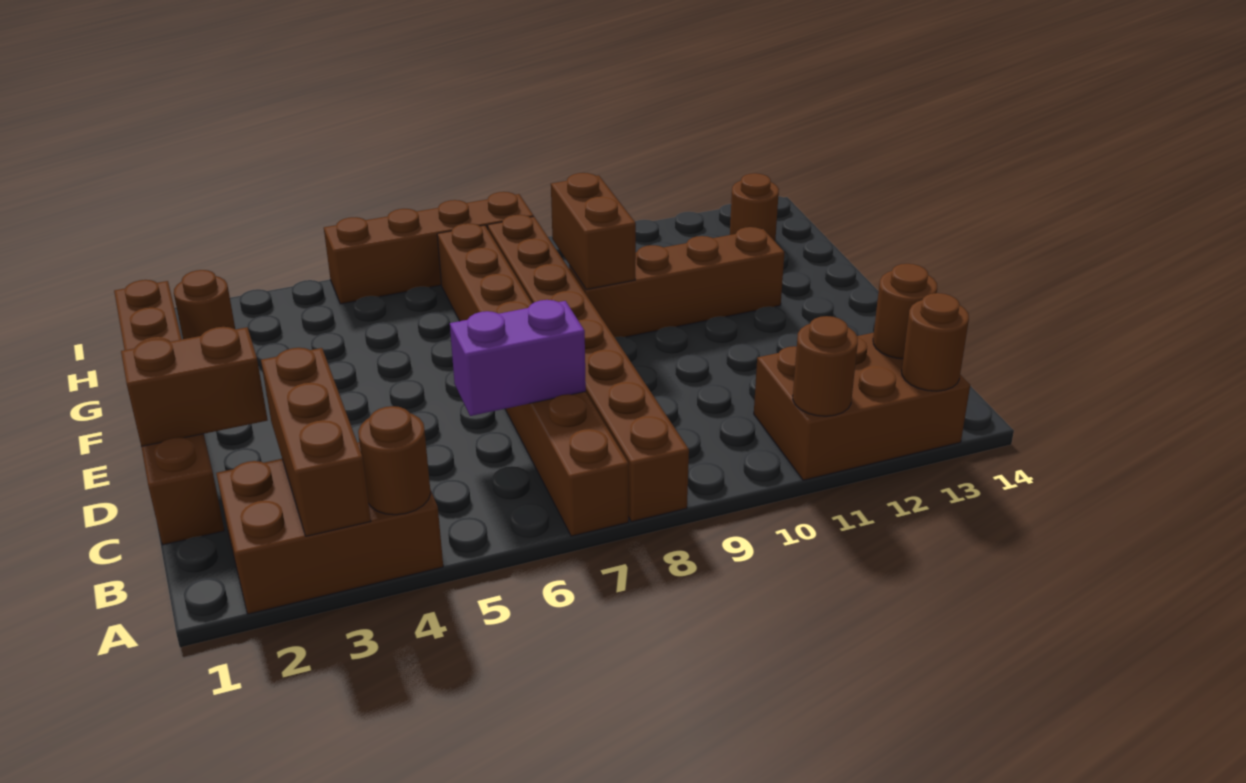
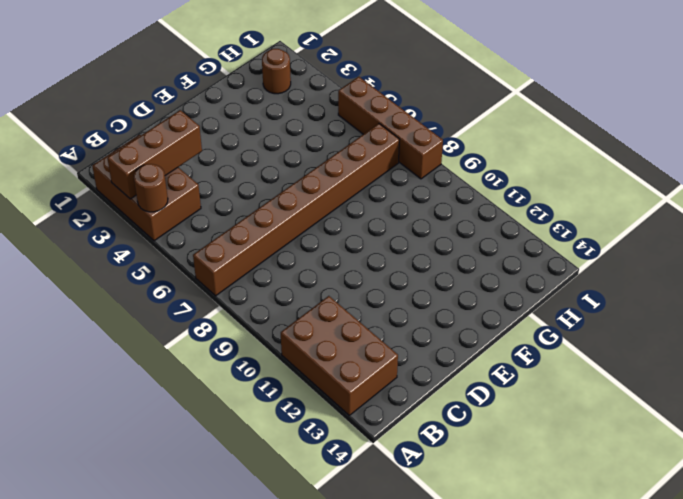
none -> brown 1x8 brick [487,215,689,522]
none -> brown 1x6 brick [114,280,225,545]
none -> brown 1x4 brick [569,227,785,337]

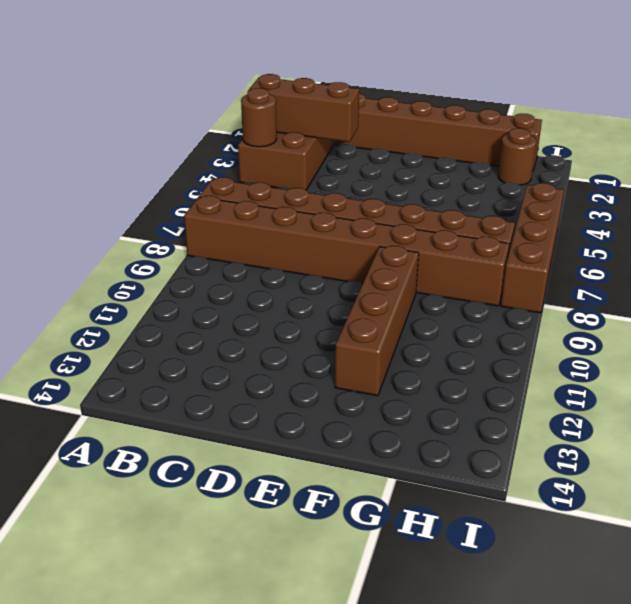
none -> brown 2x3 brick [754,333,970,480]
none -> brown 1x1 round brick [730,173,779,241]
none -> brown 1x1 round brick [793,316,858,416]

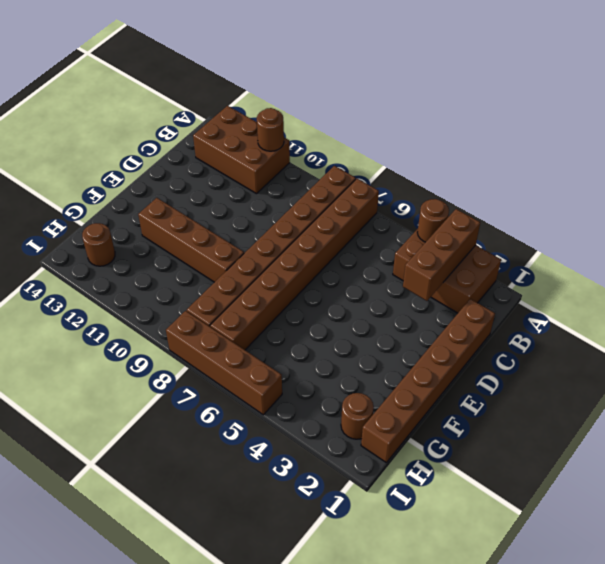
none -> brown 1x1 round brick [902,293,969,391]
none -> brown 1x1 round brick [873,264,937,359]
none -> purple 1x2 brick [450,300,586,416]

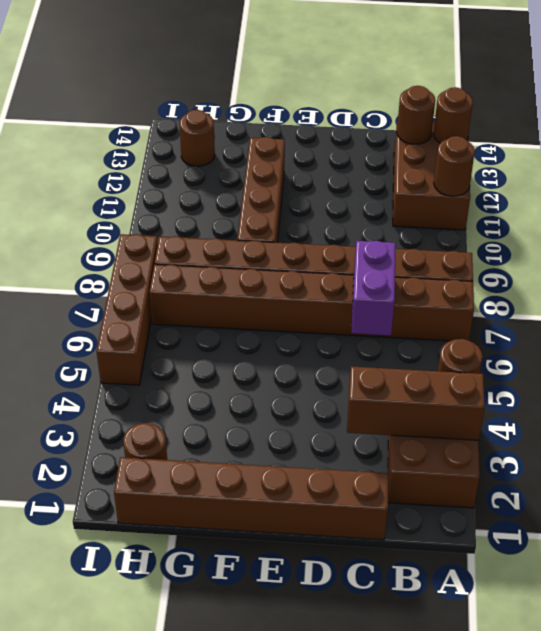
none -> brown 1x2 brick [121,327,268,447]
none -> brown 1x2 brick [551,173,636,290]

